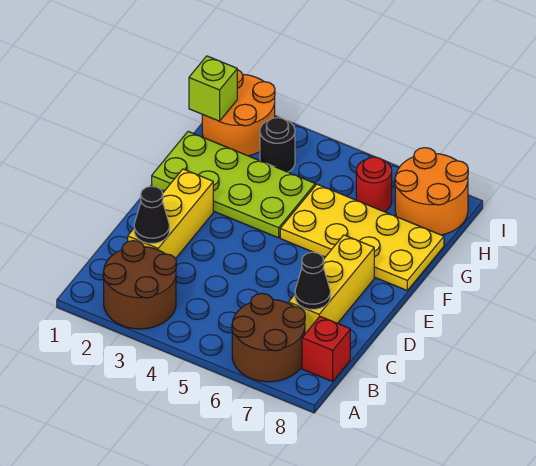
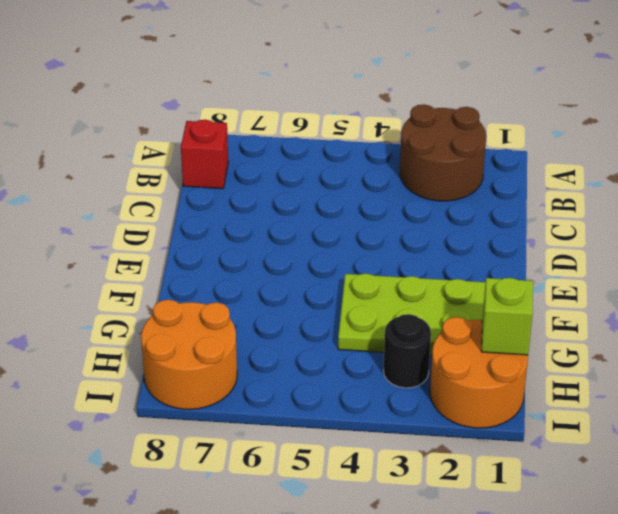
none -> brown 2x2 round brick [232,293,305,382]
none -> yellow 1x3 brick [128,169,213,259]
none -> yellow 1x3 brick [289,235,374,334]

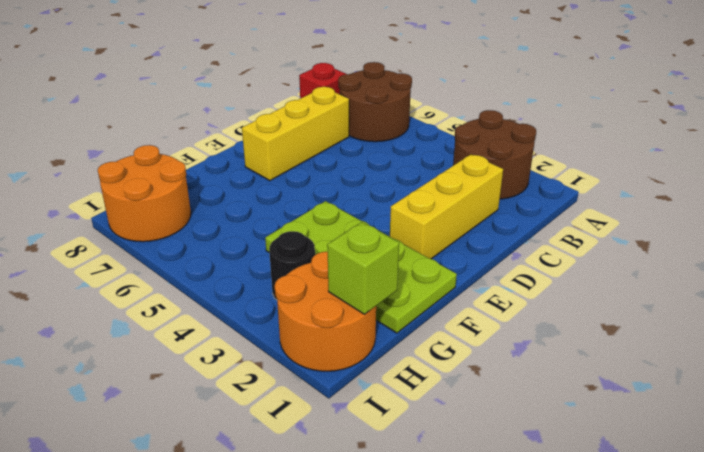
none -> yellow 2x4 plate [280,184,444,290]
none -> red 1x1 round brick [356,157,392,212]
none -> black 1x1 cone [134,186,169,243]

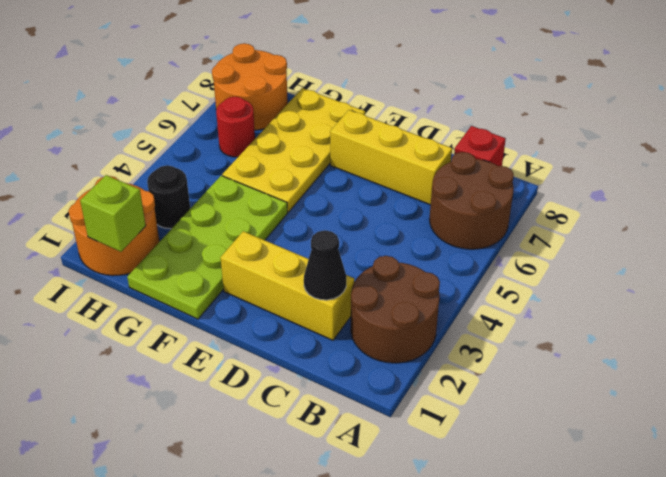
none -> black 1x1 cone [295,252,330,309]

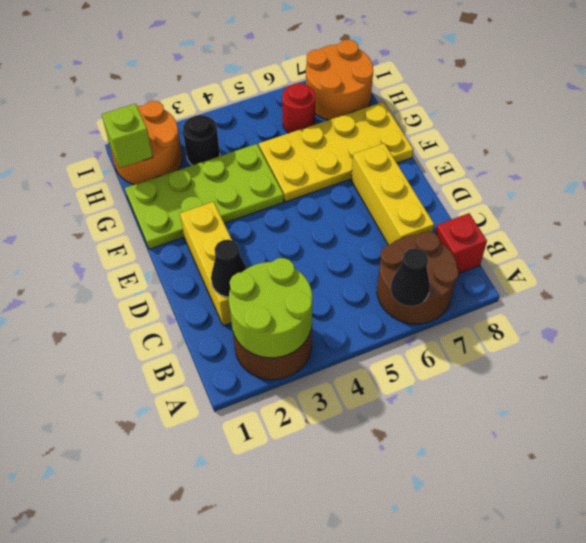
lime 2x2 round brick [229,258,312,358] -> none
black 1x1 cone [391,248,430,306] -> black 1x1 cone moved to [295,252,330,309]

